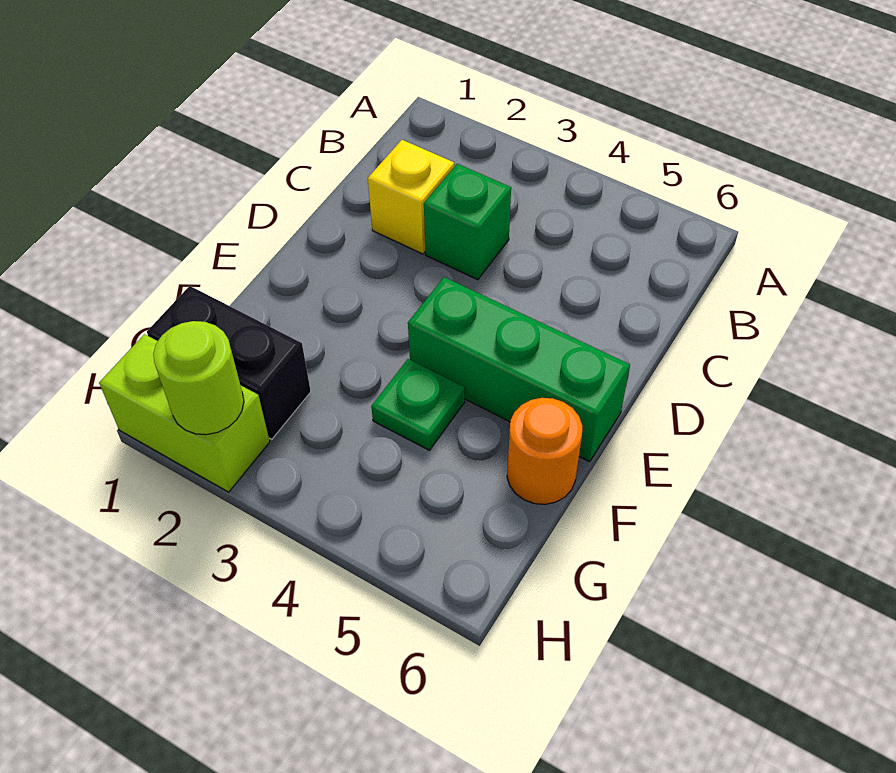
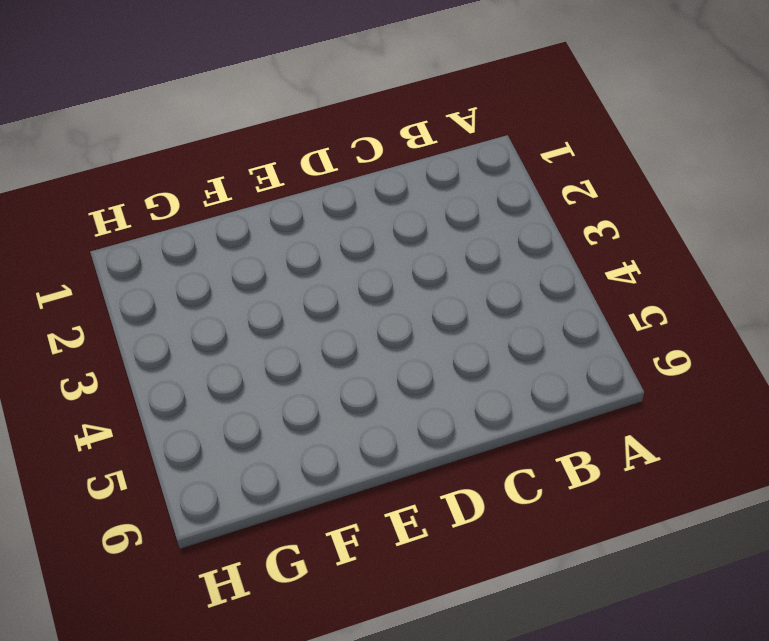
none -> yellow 1x1 brick [368,140,454,254]
none -> green 1x1 brick [424,164,511,280]

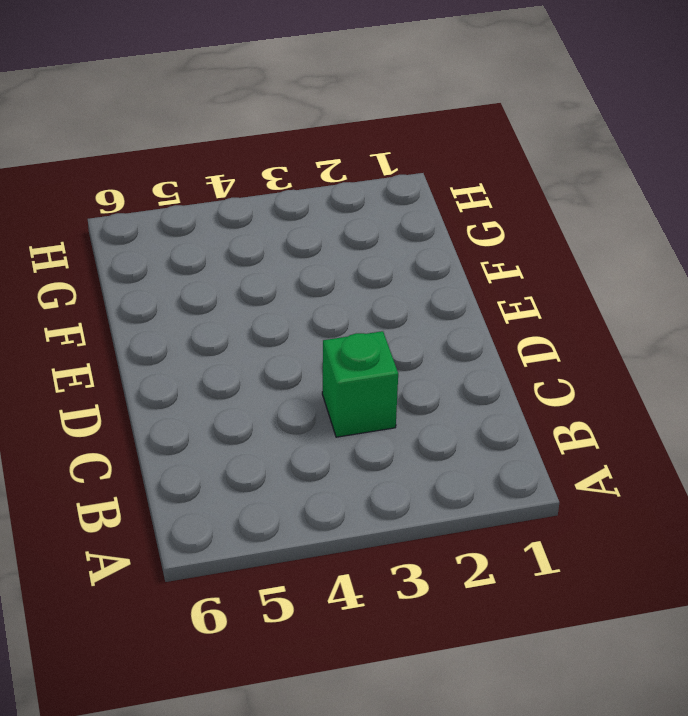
none -> yellow 1x1 brick [368,140,454,254]
none -> green 1x3 brick [408,277,630,462]

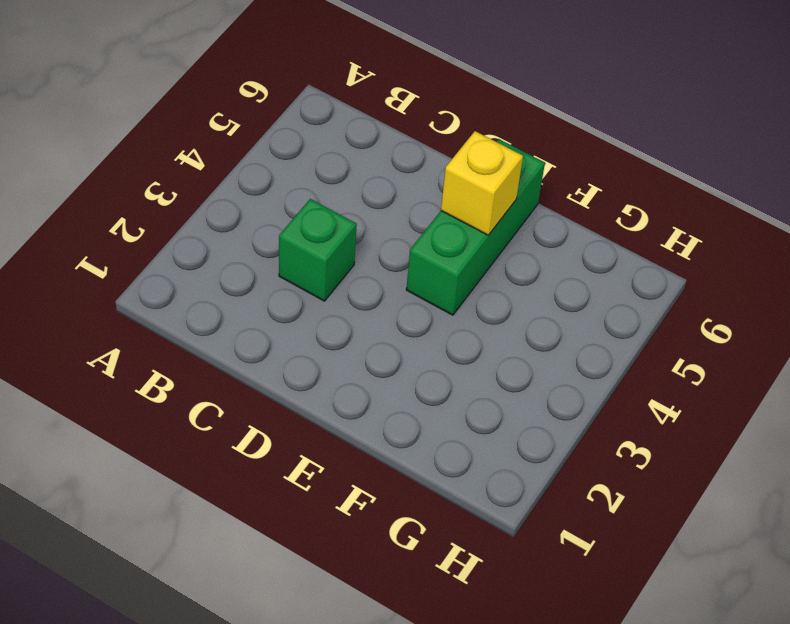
yellow 1x1 brick [441,131,523,235] -> yellow 1x1 brick moved to [368,140,454,254]
none -> green 1x1 plate [371,359,465,450]
none -> orange 1x1 round brick [507,398,582,504]

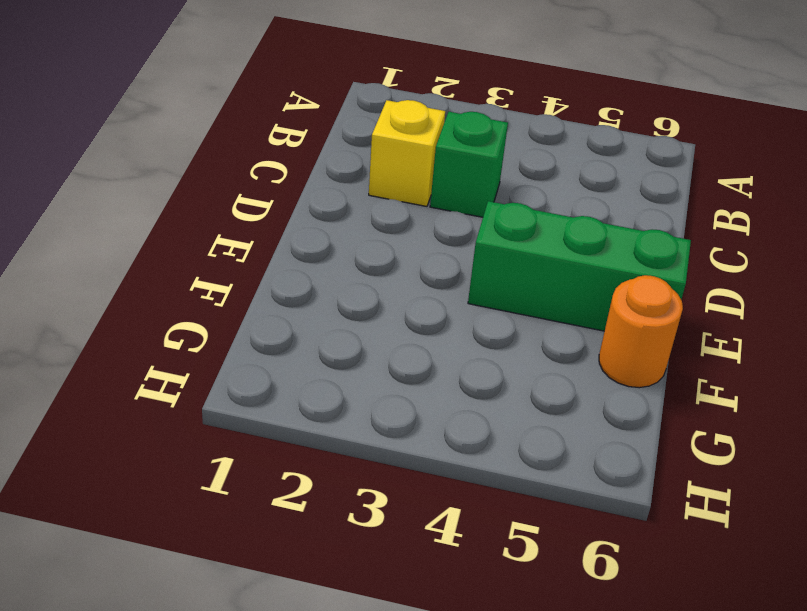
none -> green 1x1 plate [371,359,465,450]
none -> black 1x2 brick [147,286,311,439]

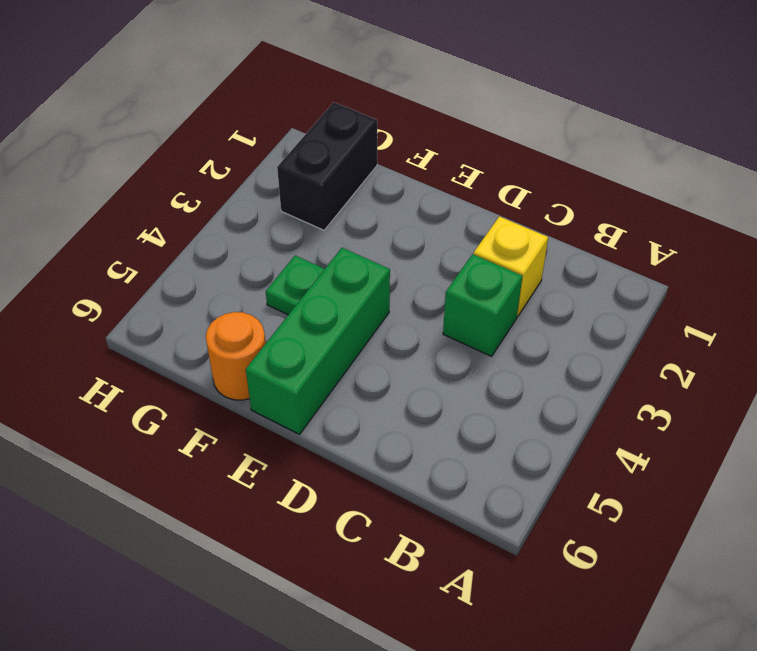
none -> lime 1x2 brick [99,334,270,492]
none -> lime 1x1 round brick [153,321,244,435]

